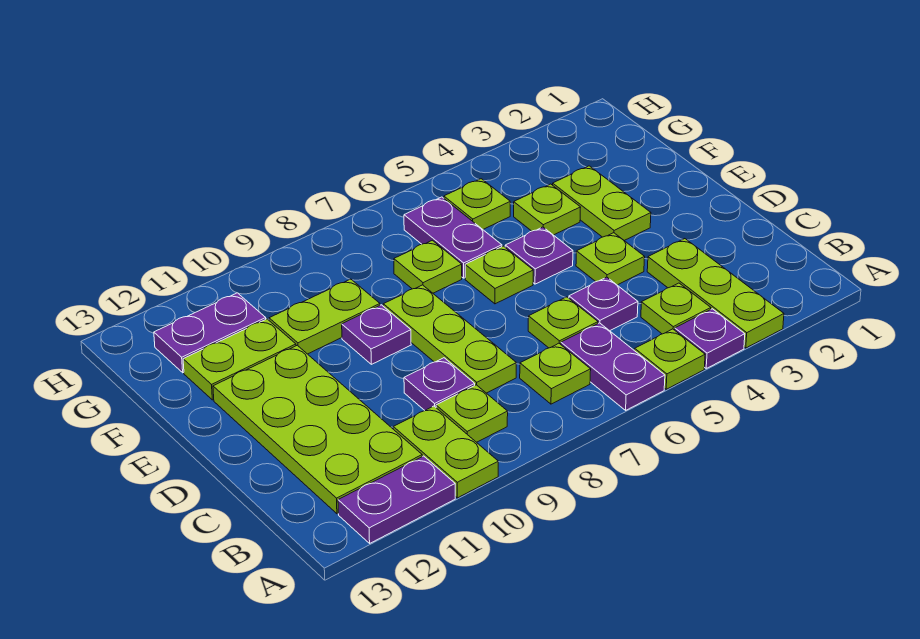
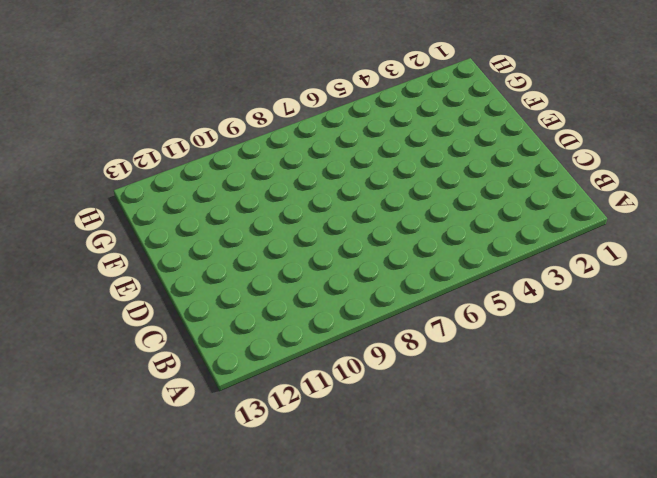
none -> lime 1x3 plate [647,239,784,348]
none -> purple 1x1 plate [675,309,745,368]
none -> lime 1x1 plate [635,329,705,389]

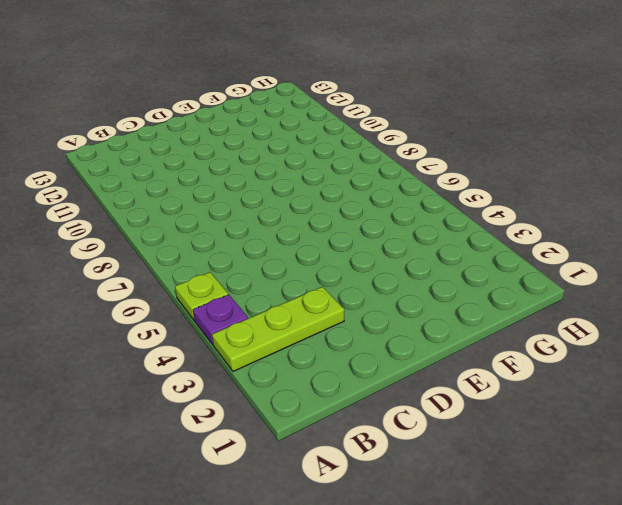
none -> purple 1x2 plate [561,323,665,410]
none -> lime 1x2 plate [393,406,498,498]
none -> purple 1x2 plate [338,456,455,543]

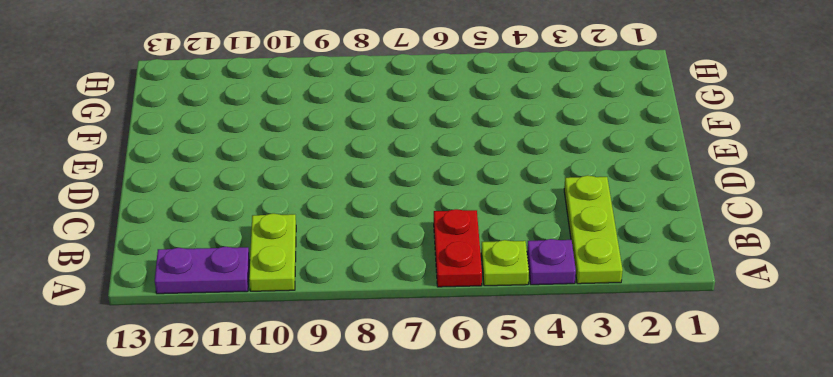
red 1x2 plate [434,209,482,287] -> purple 1x2 plate [561,323,665,410]
none -> lime 1x1 plate [641,283,711,334]
none -> lime 1x1 plate [520,343,591,404]
none -> lime 1x1 plate [436,385,508,442]

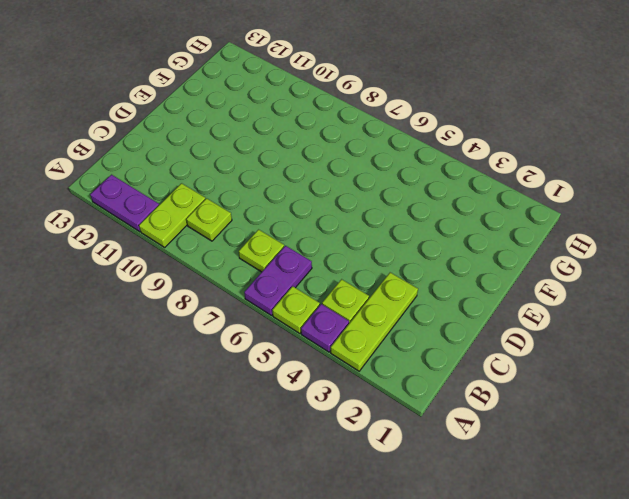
none -> lime 2x4 plate [213,345,422,514]
none -> purple 1x1 plate [569,277,638,331]
none -> lime 1x1 plate [528,297,598,348]

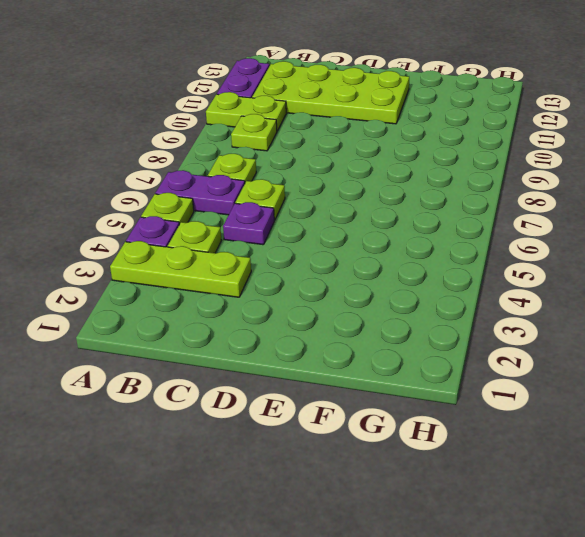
none -> lime 1x3 plate [383,285,516,393]
none -> purple 1x1 plate [404,358,475,411]
none -> lime 1x1 plate [576,233,645,285]

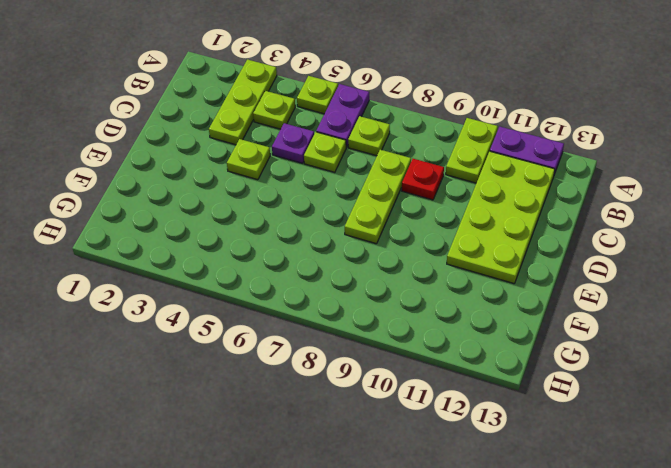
red 1x1 plate [402,159,444,200] -> purple 1x1 plate [404,358,475,411]
none -> purple 1x1 plate [675,309,745,368]
none -> lime 1x1 plate [436,385,508,442]
none -> lime 1x2 plate [553,166,651,240]

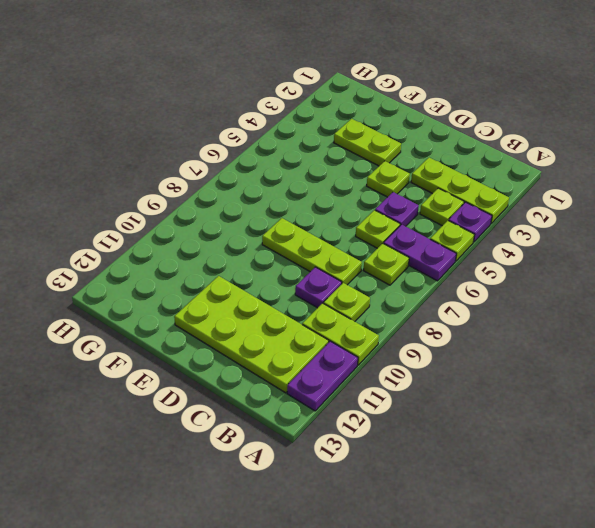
none -> purple 1x1 plate [505,227,573,284]
none -> lime 1x1 plate [465,246,533,304]
none -> purple 1x1 plate [342,305,411,364]

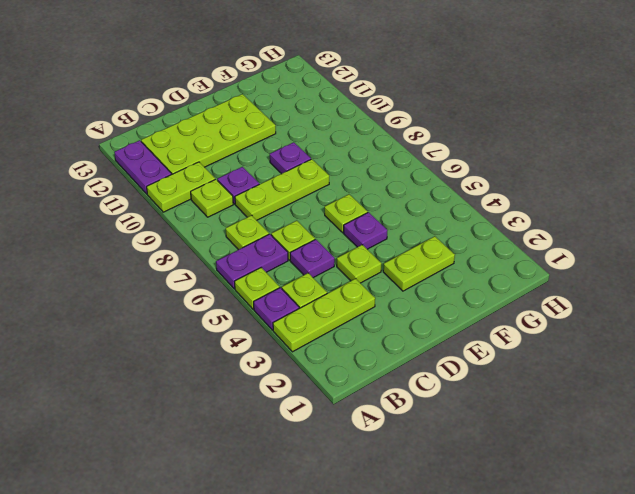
none -> lime 1x1 plate [514,184,581,235]
none -> purple 1x2 plate [404,197,502,278]
none -> lime 1x1 plate [394,240,462,293]

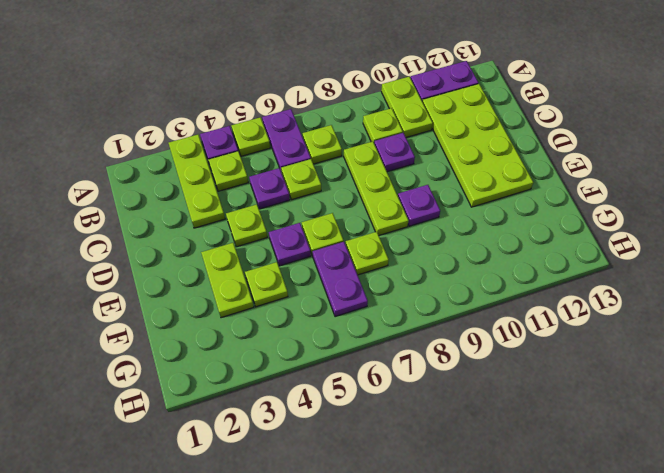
none -> lime 1x2 plate [269,279,380,354]
none -> lime 1x2 plate [183,319,296,400]
none -> lime 1x1 plate [444,179,510,229]

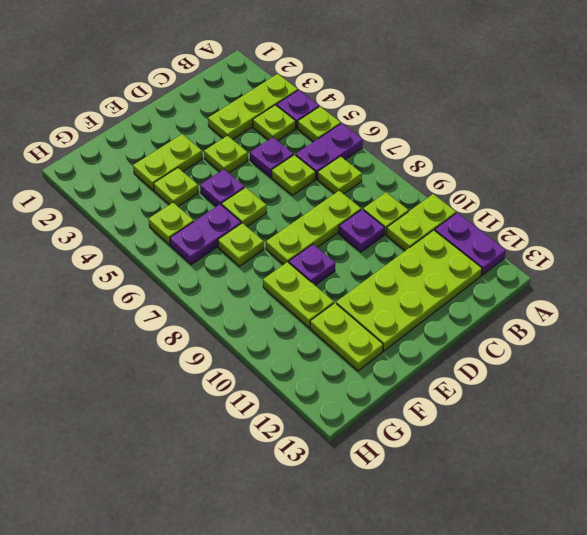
none -> purple 1x2 plate [154,293,266,373]

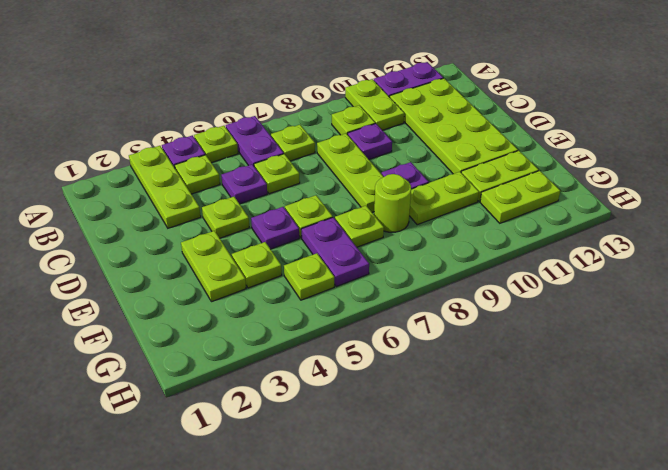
lime 1x1 round brick [374,174,411,232] -> none
lime 1x2 plate [480,171,560,223] -> purple 1x2 plate [154,293,266,373]

